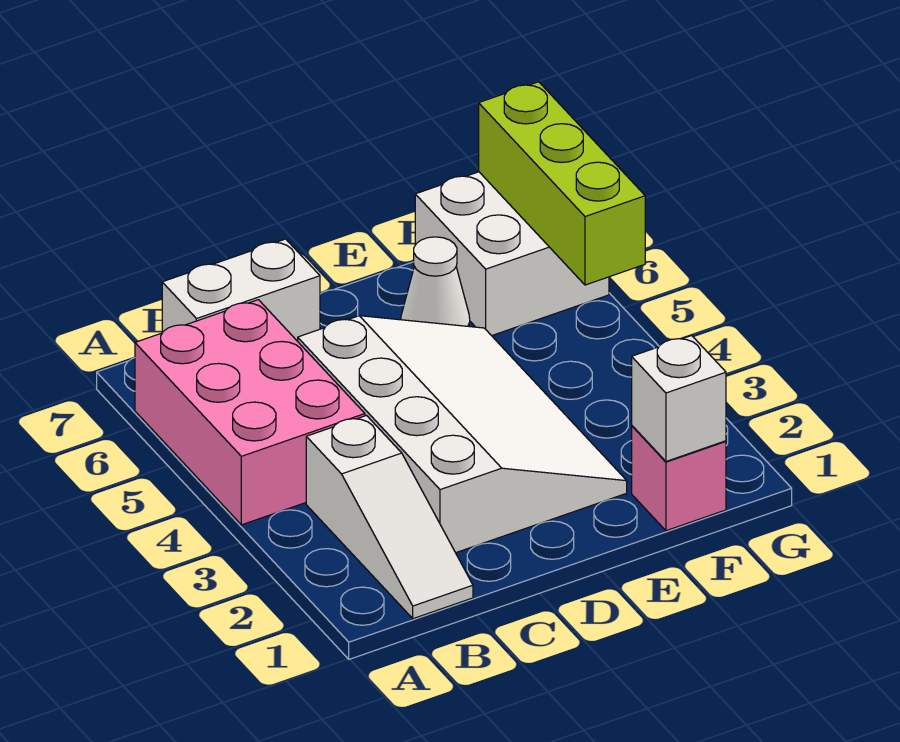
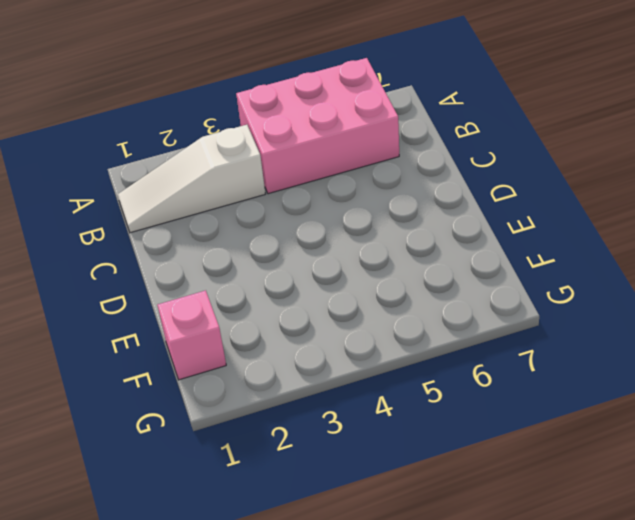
none -> white 1x2 brick [162,239,320,341]
none -> white 3x4 slope [298,316,627,553]

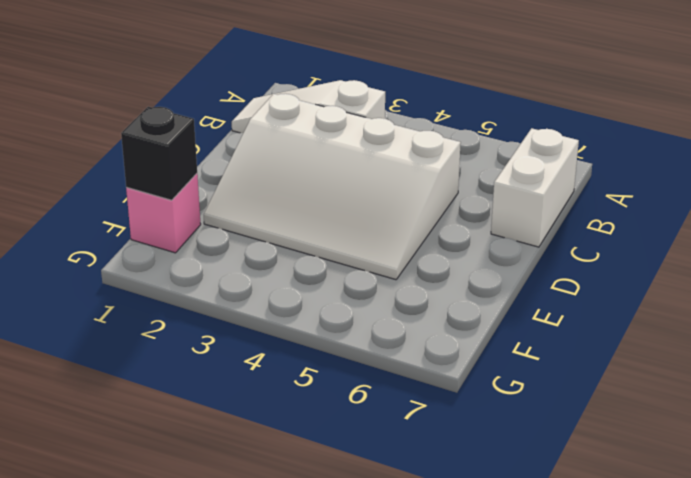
black 1x1 brick [121,107,197,200] -> white 1x1 brick [632,336,726,461]
none -> pink 2x3 brick [135,300,365,525]
none -> white 1x1 cone [401,237,470,327]

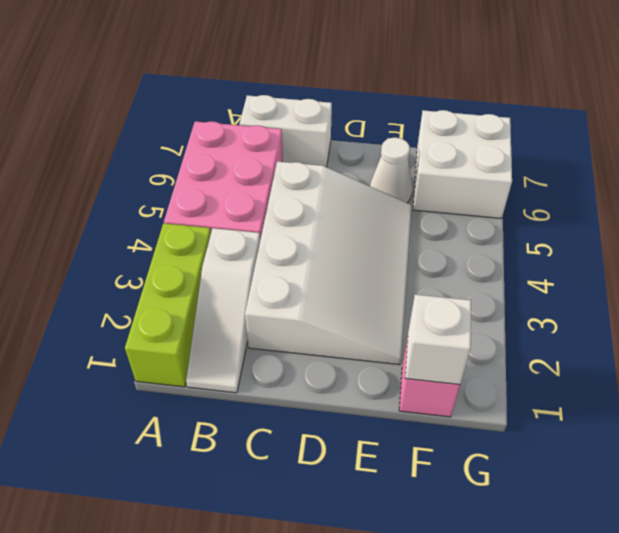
lime 1x3 brick [125,223,211,387] -> lime 1x3 brick moved to [479,82,645,285]

